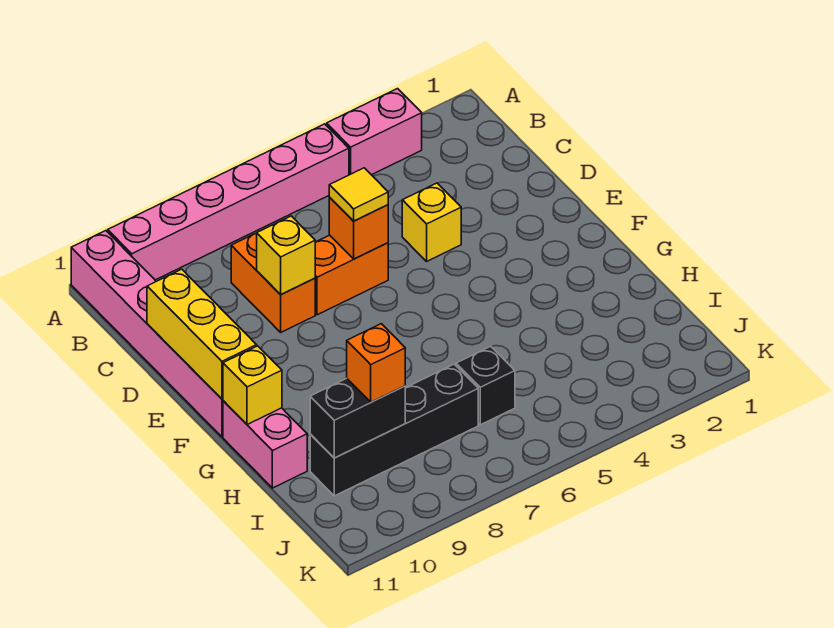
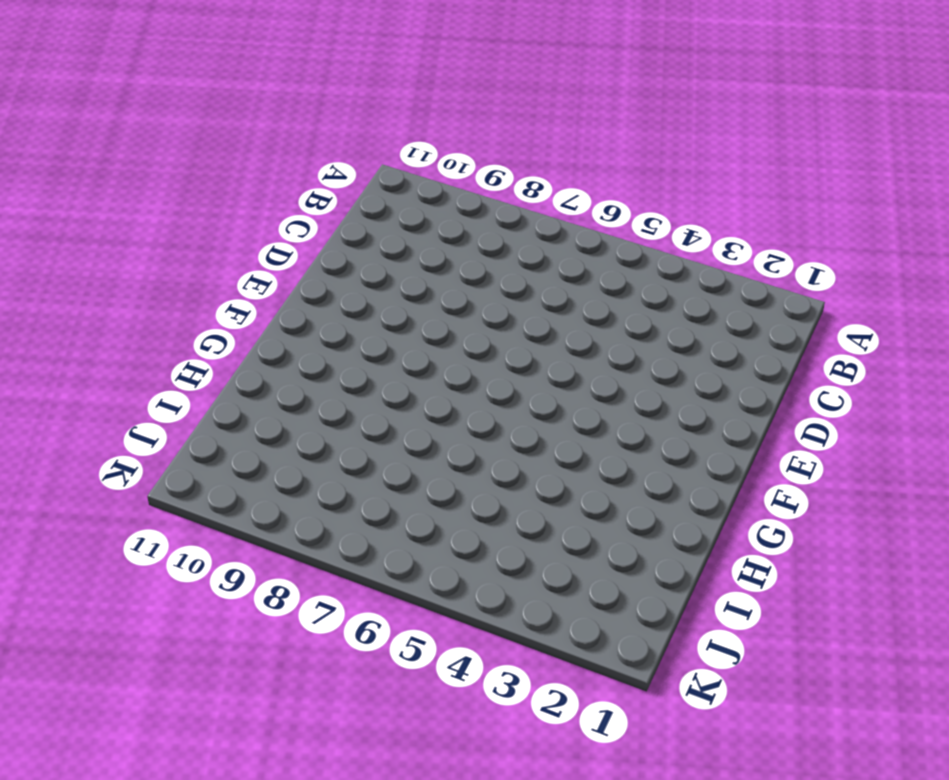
none -> pink 1x2 brick [327,89,422,175]
none -> pink 1x6 brick [108,124,349,280]
none -> pink 1x6 brick [71,231,223,437]

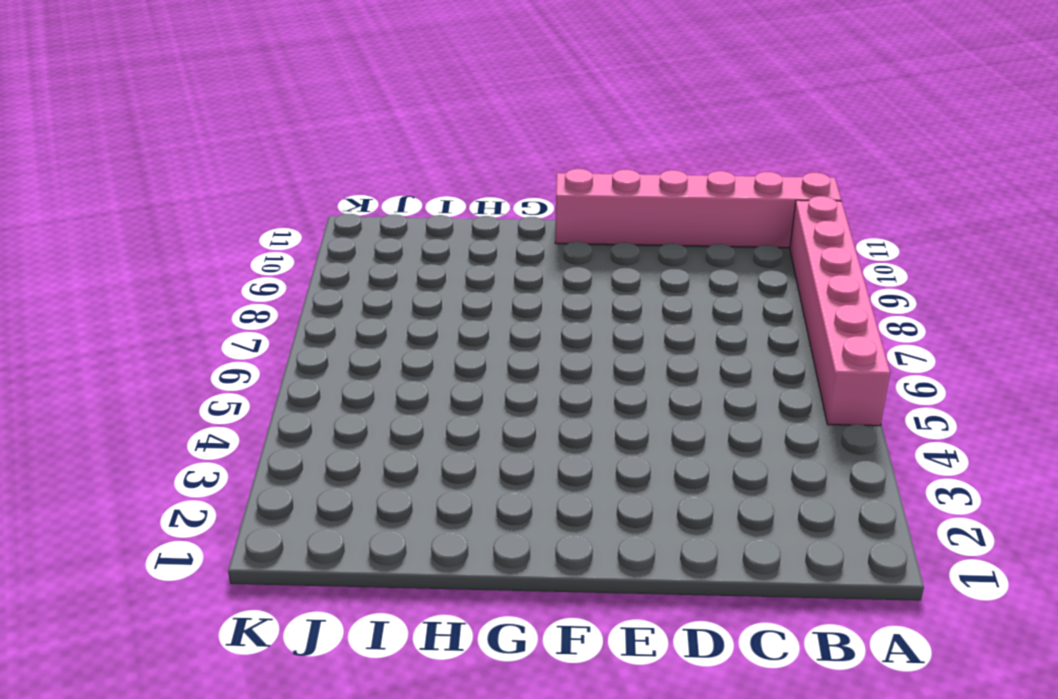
none -> pink 1x2 brick [327,89,422,175]
none -> orange 1x2 brick [231,233,315,332]
none -> yellow 1x1 brick [402,183,461,261]

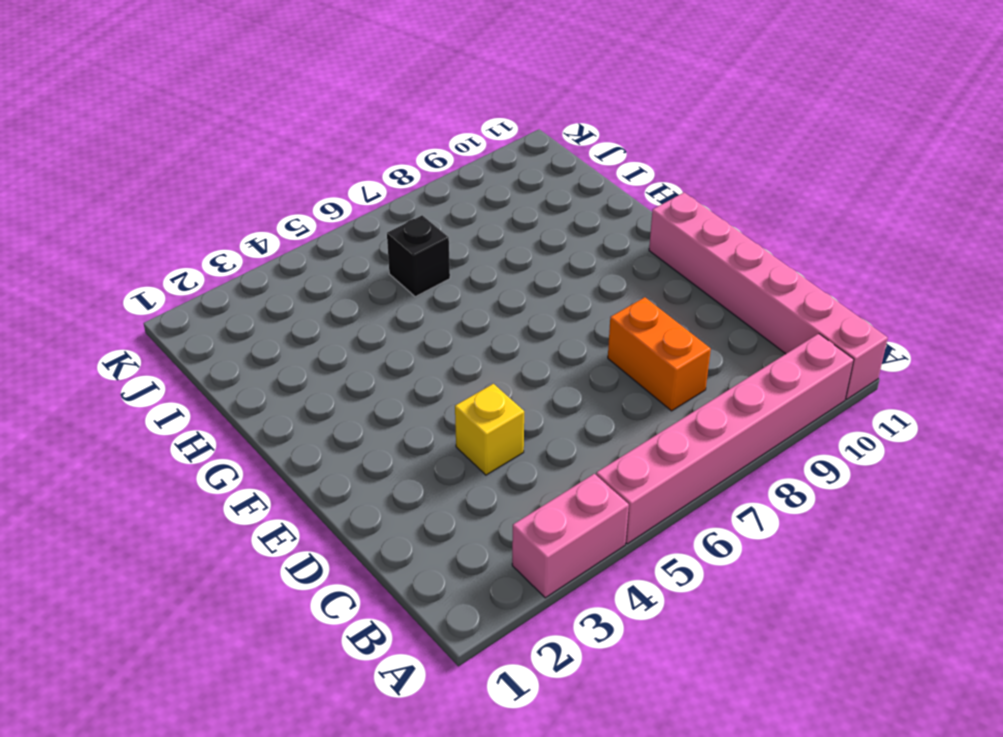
none -> orange 1x2 brick [315,235,388,315]
none -> pink 1x2 brick [223,401,307,488]
none -> black 1x4 brick [310,364,478,496]

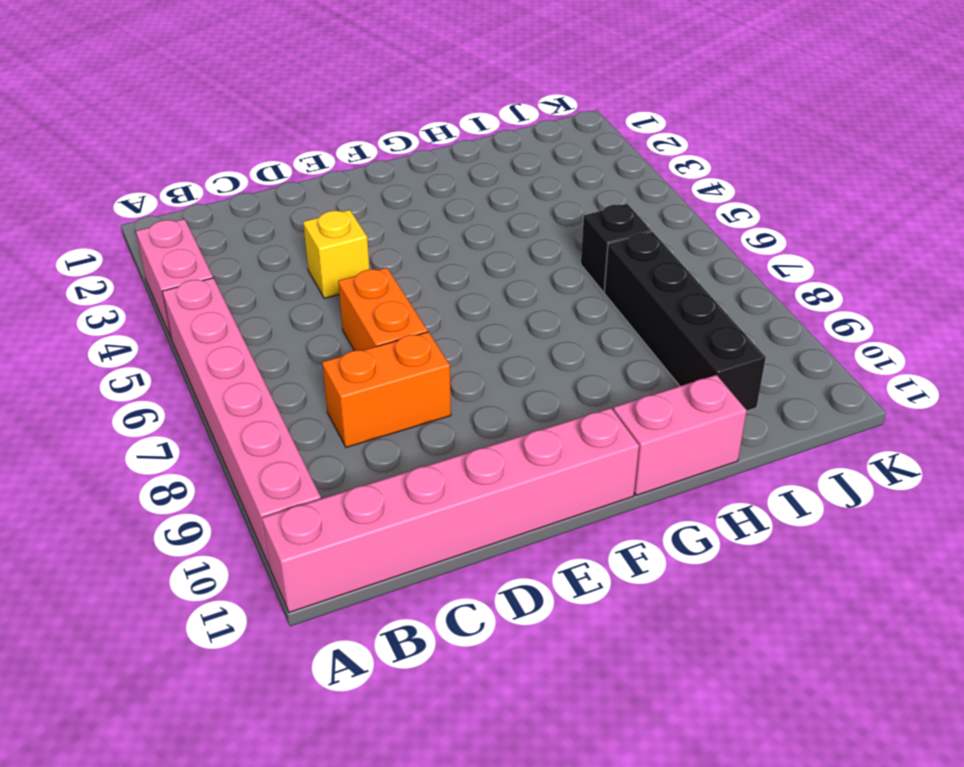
none -> orange 1x1 brick [329,198,388,259]
none -> yellow 1x1 brick [257,216,315,295]
none -> yellow 1x3 brick [147,269,257,399]

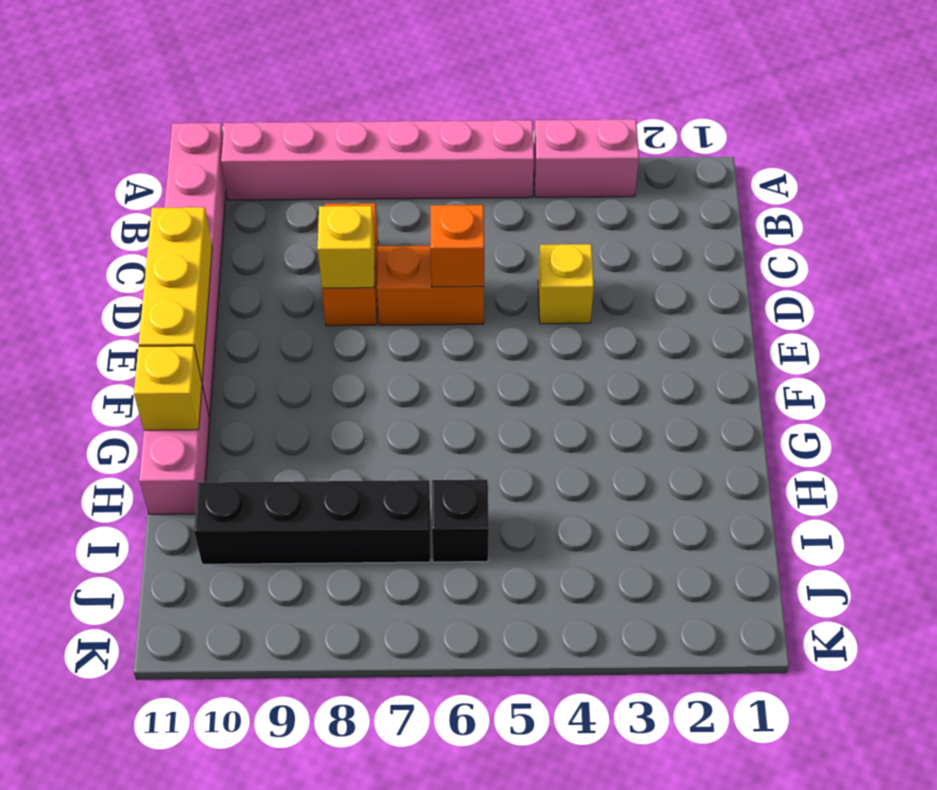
none -> black 1x2 brick [310,378,405,458]
none -> yellow 1x1 tile [329,168,388,221]
none -> orange 1x1 brick [347,324,405,402]

